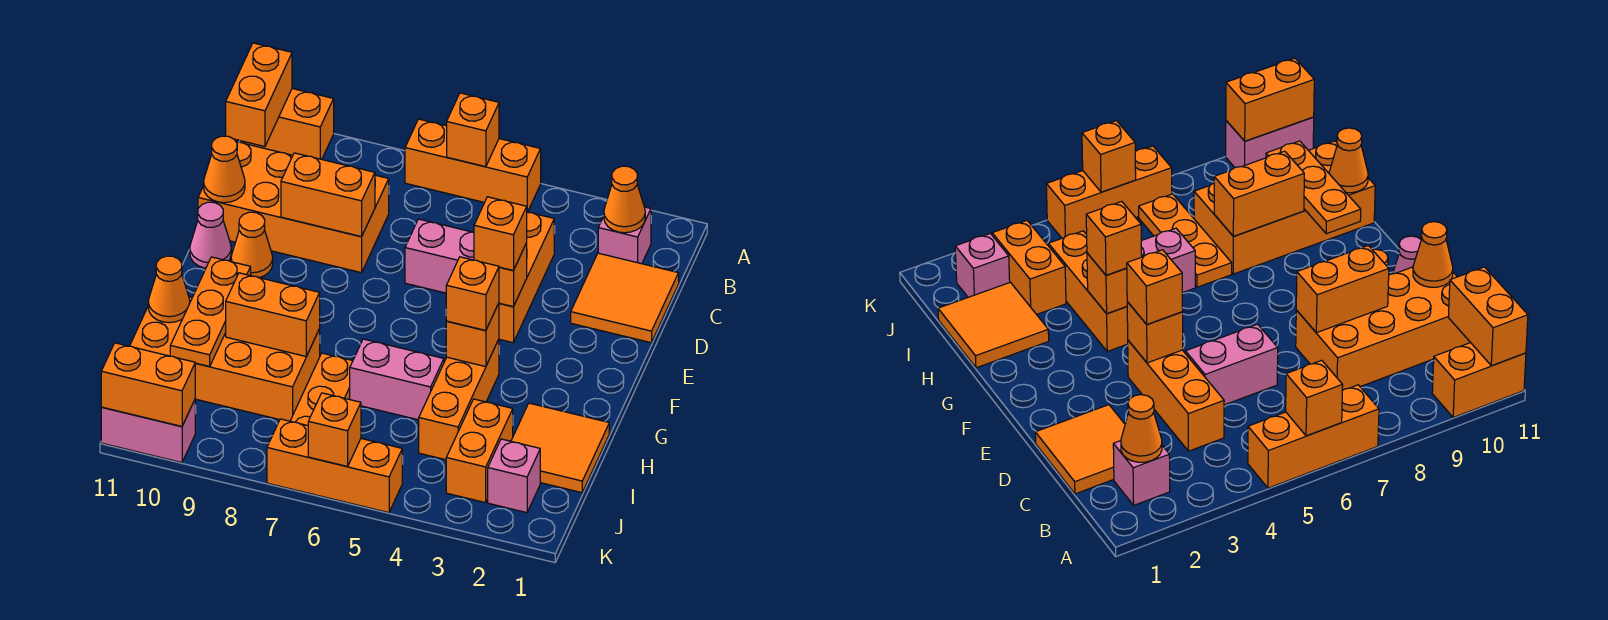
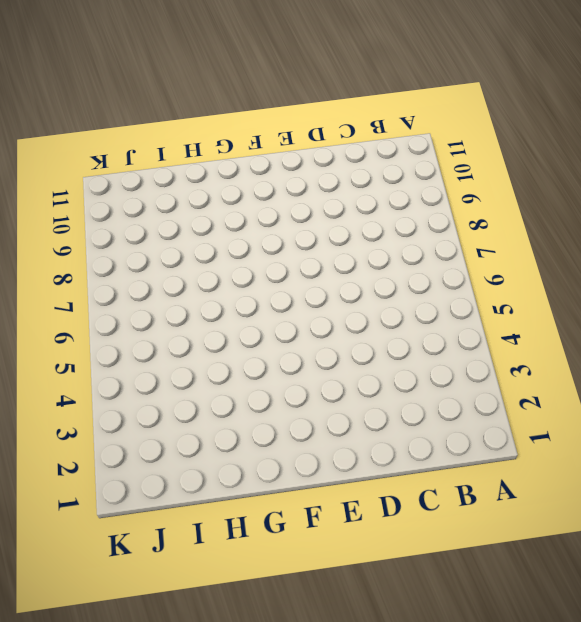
none -> orange 1x3 brick [405,119,541,212]
none -> orange 1x2 brick [240,89,334,159]
none -> pink 1x1 brick [598,207,651,264]
none -> orange 2x2 tile [571,253,679,343]

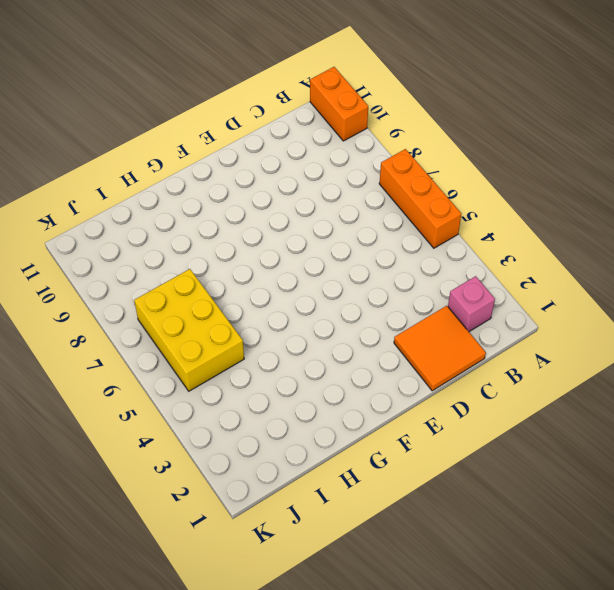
yellow 2x3 brick [134,269,244,391] -> orange 1x3 plate [290,353,353,426]
none -> orange 1x3 brick [499,212,554,343]
none -> orange 2x4 brick [198,142,389,273]
none -> pink 1x2 brick [405,219,474,293]
none -> orange 1x1 cone [231,212,273,278]

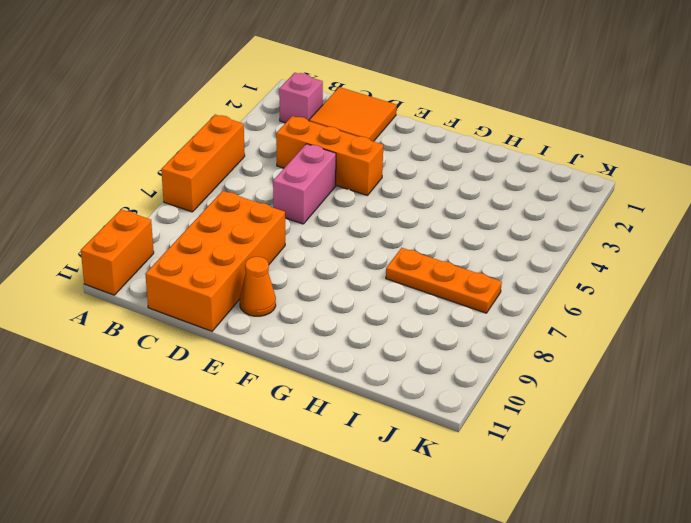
none -> pink 1x1 cone [190,202,231,268]
none -> orange 1x3 brick [419,339,499,460]
none -> orange 2x2 tile [511,403,609,493]
none -> pink 1x2 brick [350,339,444,420]

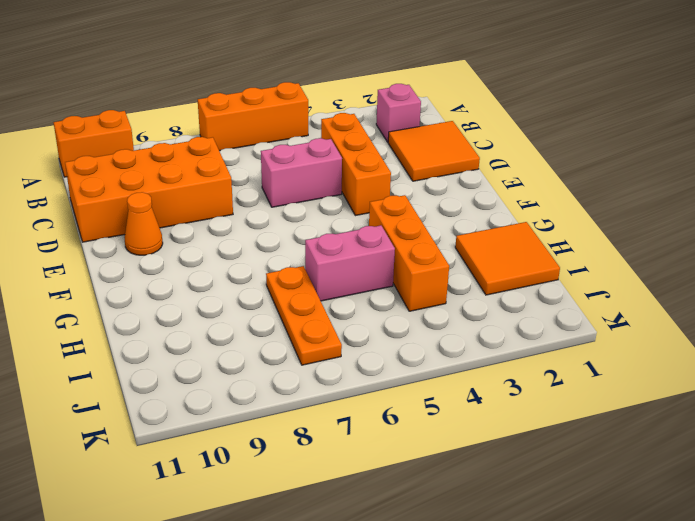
none -> pink 1x1 cone [190,202,231,268]
none -> orange 2x4 brick [130,297,320,421]
none -> orange 1x2 brick [446,399,513,503]
none -> pink 1x1 brick [488,439,540,513]

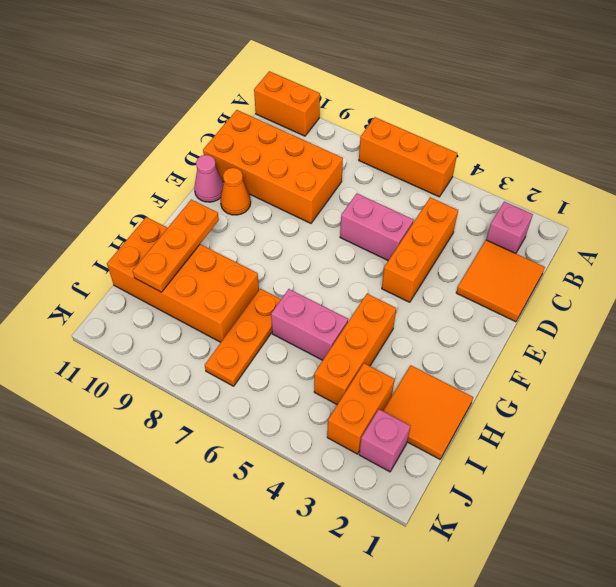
none -> orange 1x3 brick [267,419,402,513]
none -> pink 1x2 brick [101,400,195,463]
none -> orange 1x1 brick [447,93,499,167]
none -> orange 1x2 brick [226,43,292,147]

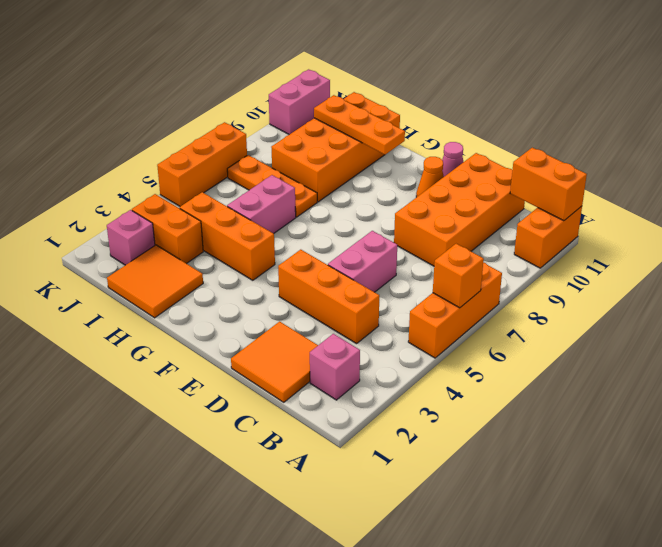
none -> orange 1x1 cone [604,166,645,233]
none -> orange 1x2 brick [281,153,375,237]
none -> orange 1x1 cone [204,136,245,203]
none -> orange 1x1 brick [499,243,527,307]

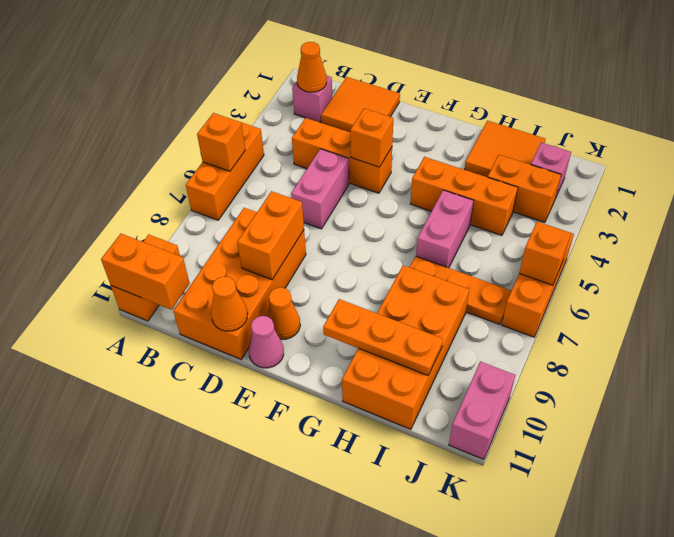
none -> orange 1x1 brick [446,303,499,367]
none -> orange 1x2 brick [226,273,320,356]
none -> orange 1x1 cone [148,256,190,323]
none -> orange 1x2 brick [101,343,195,427]

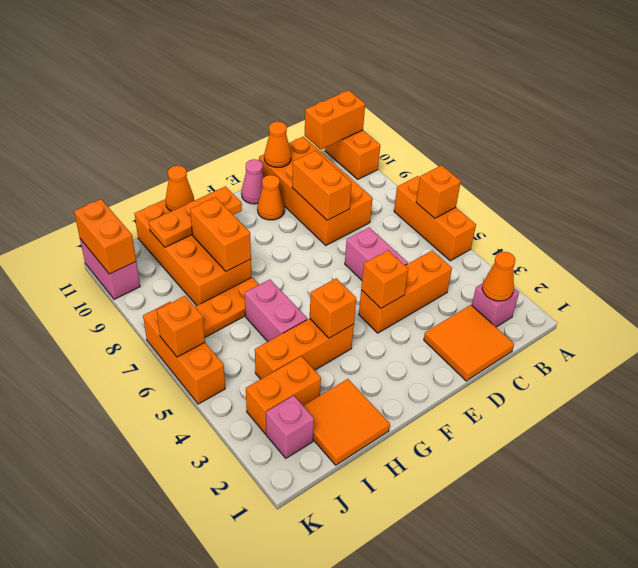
none -> orange 1x1 brick [474,197,527,271]
none -> orange 1x1 brick [446,257,499,330]

